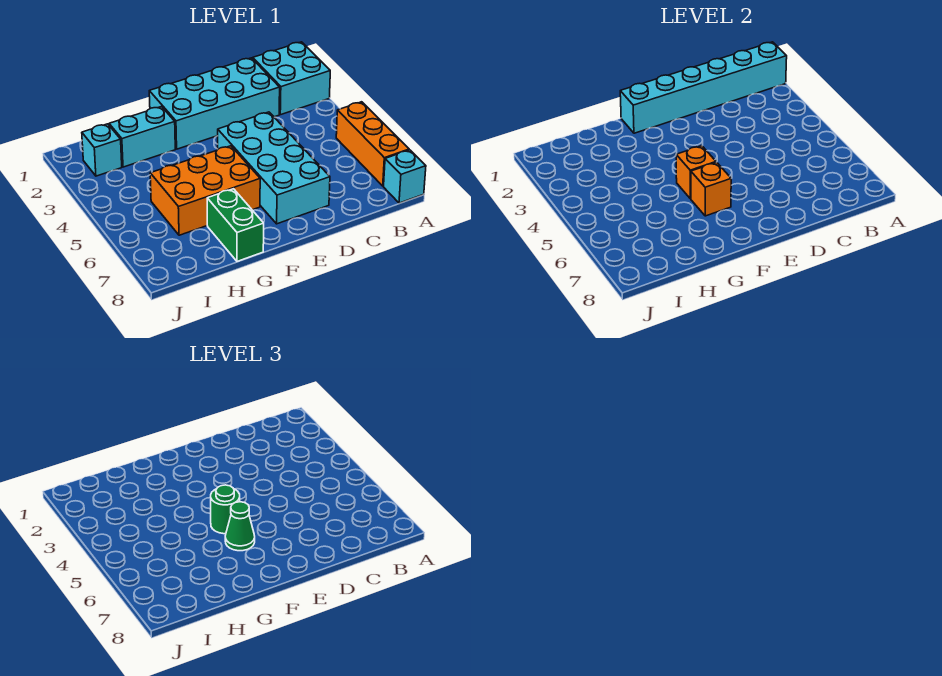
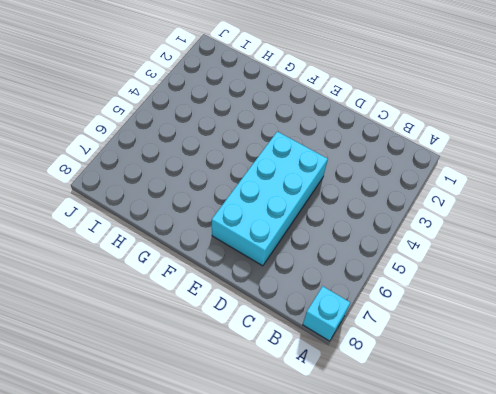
none -> cyan 2x2 brick [253,42,330,115]
none -> orange 1x3 brick [336,102,409,186]
none -> cyan 2x4 brick [149,58,280,149]

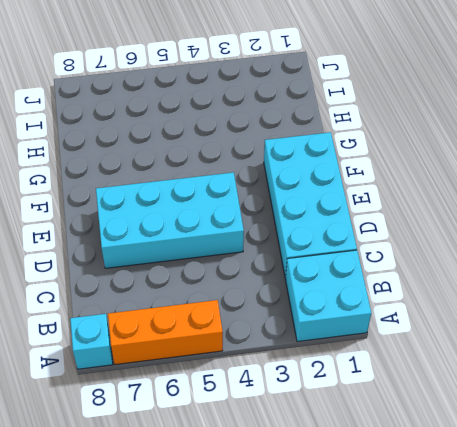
none -> orange 2x3 brick [150,146,260,235]
none -> cyan 1x2 brick [109,107,175,167]
none -> green 1x2 brick [207,189,264,261]

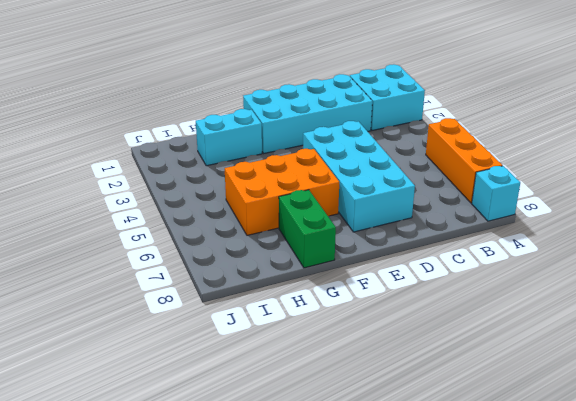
none -> cyan 1x1 brick [82,124,122,176]
none -> cyan 1x6 brick [620,42,787,133]
none -> orange 1x1 brick [676,146,716,199]

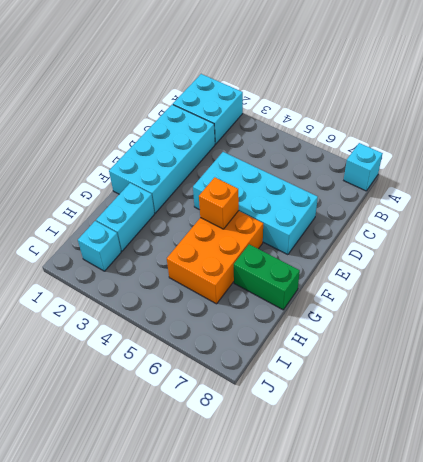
none -> orange 1x3 brick [336,102,409,186]
none -> cyan 1x6 brick [620,42,787,133]
none -> orange 1x1 brick [691,162,731,216]

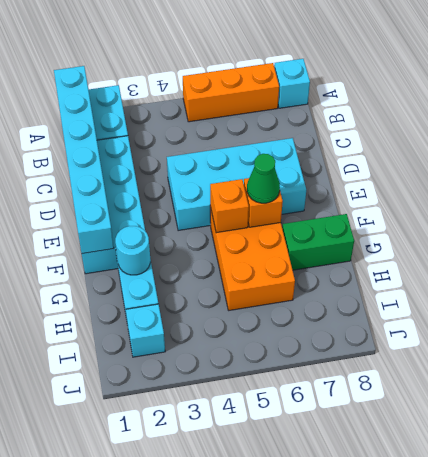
cyan 1x1 round brick [115,226,150,275] -> none
none -> green 1x1 round brick [211,485,240,534]

